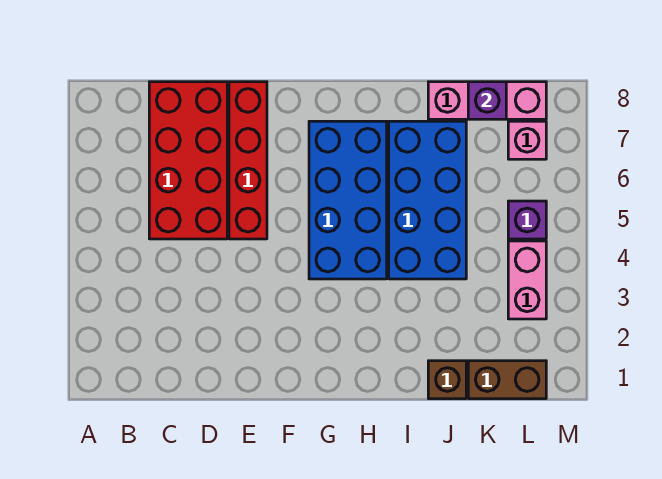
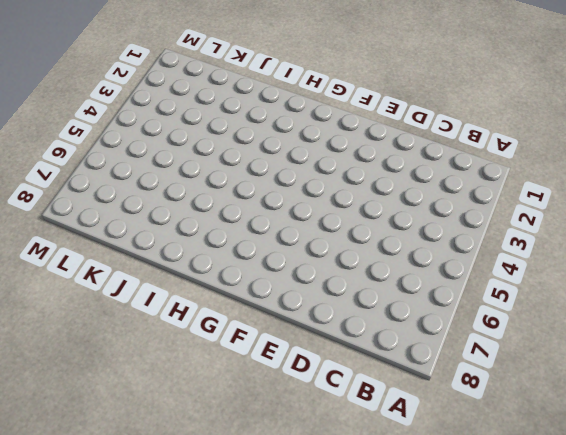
none -> red 2x4 brick [149,82,227,239]
none -> red 1x4 brick [229,82,267,239]

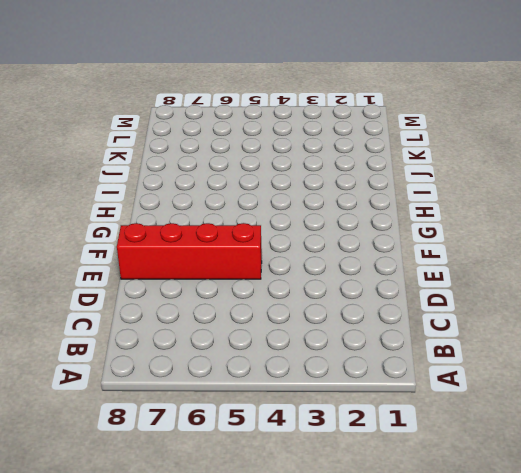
none -> red 2x4 brick [149,82,227,239]
none -> blue 2x4 brick [309,121,387,279]

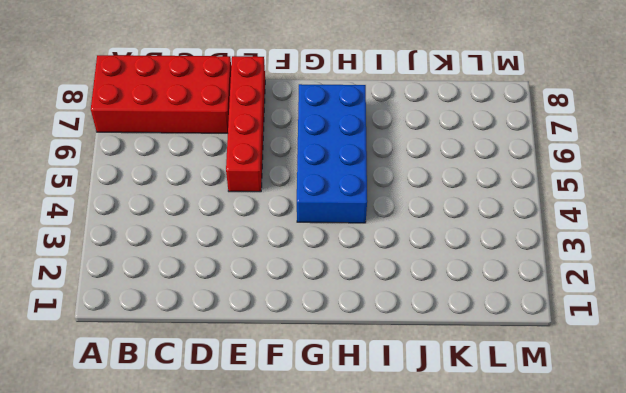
red 2x4 brick [91,55,231,133] -> red 2x4 brick turned to [149,82,227,239]
none -> blue 2x4 brick [389,121,466,279]
none -> brown 1x1 brick [428,361,466,399]

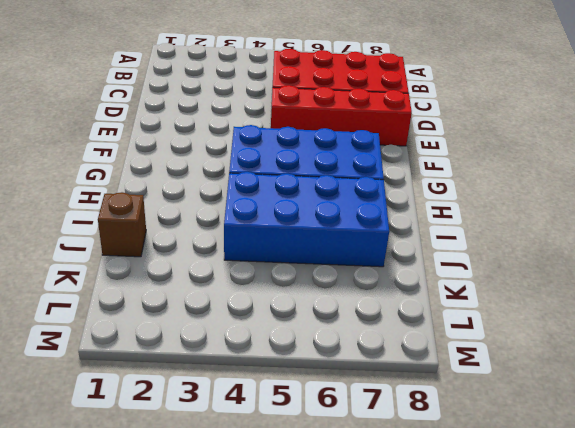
none -> pink 1x3 brick [428,82,546,119]
none -> brown 1x2 brick [468,361,546,399]

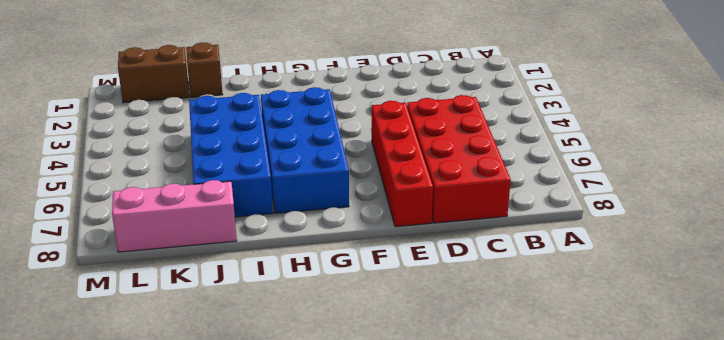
none -> pink 1x2 brick [508,241,546,319]
none -> purple 1x1 brick [508,201,546,239]

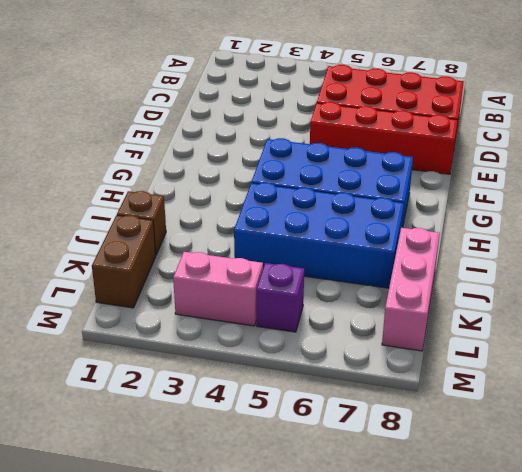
none -> pink 1x1 brick [508,121,546,159]
none -> purple 1x1 brick [468,82,506,119]

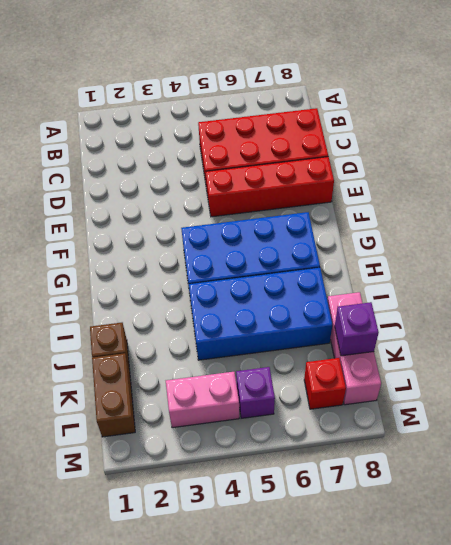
red 1x1 brick [304,358,346,409] -> pink 1x1 brick [508,121,546,159]

